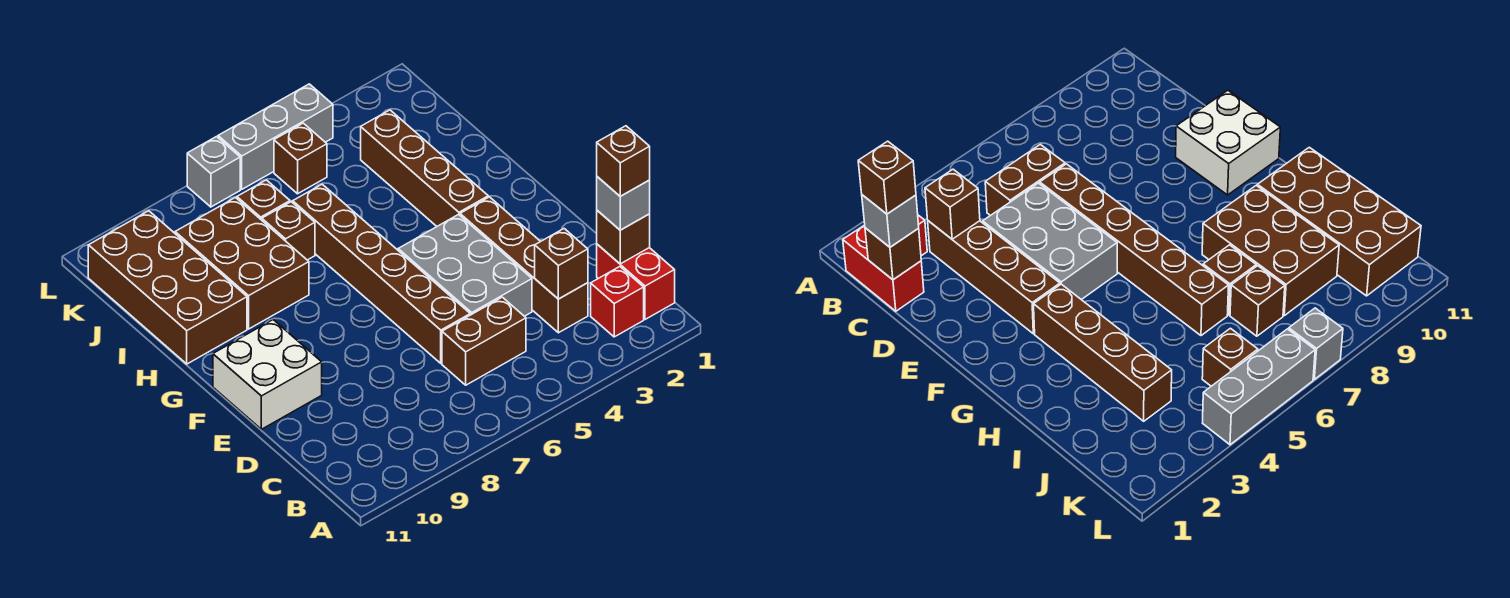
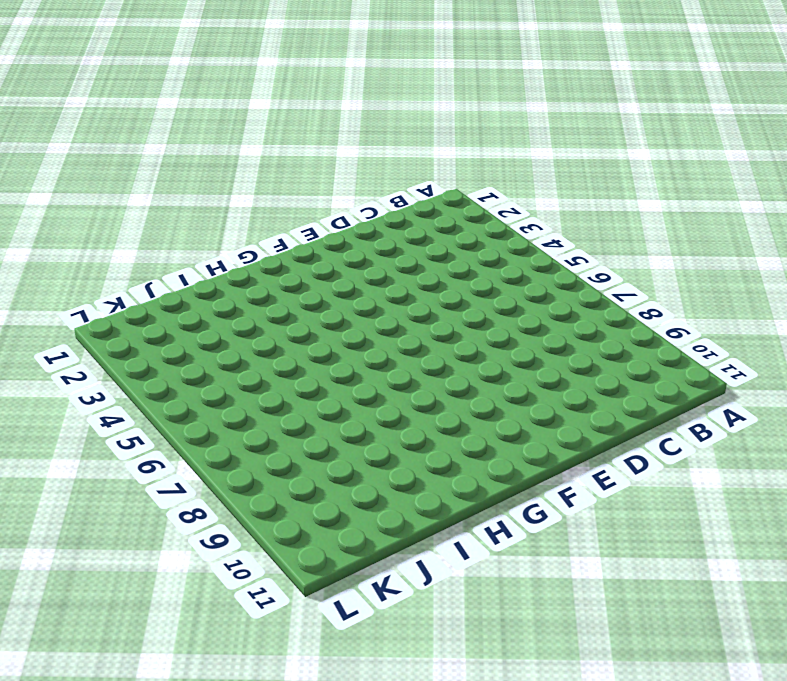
none -> red 1x2 brick [597,244,675,319]
none -> red 1x1 brick [591,267,644,337]
none -> brown 1x4 brick [460,197,588,333]

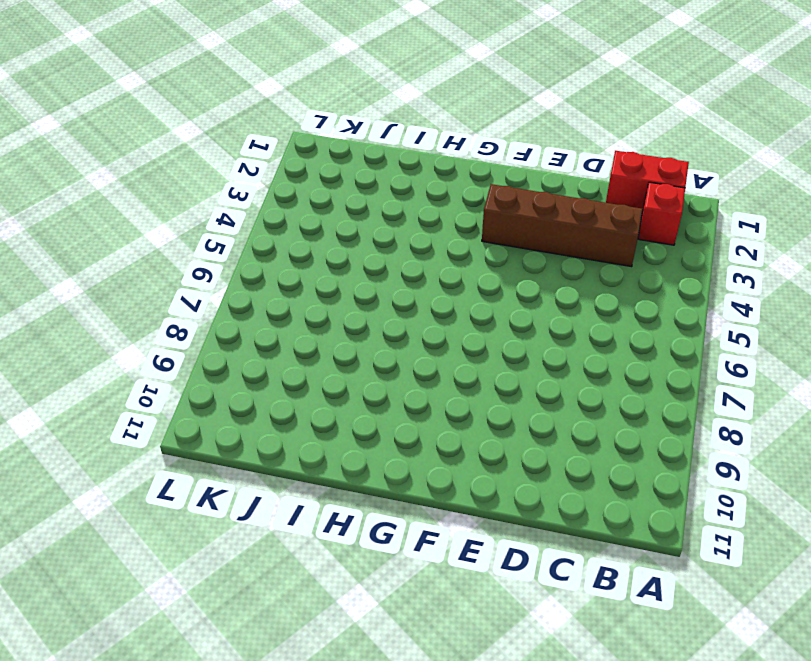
none -> brown 1x2 brick [442,297,526,385]
none -> grey 2x3 brick [398,215,532,316]
none -> brown 1x6 brick [293,184,470,363]

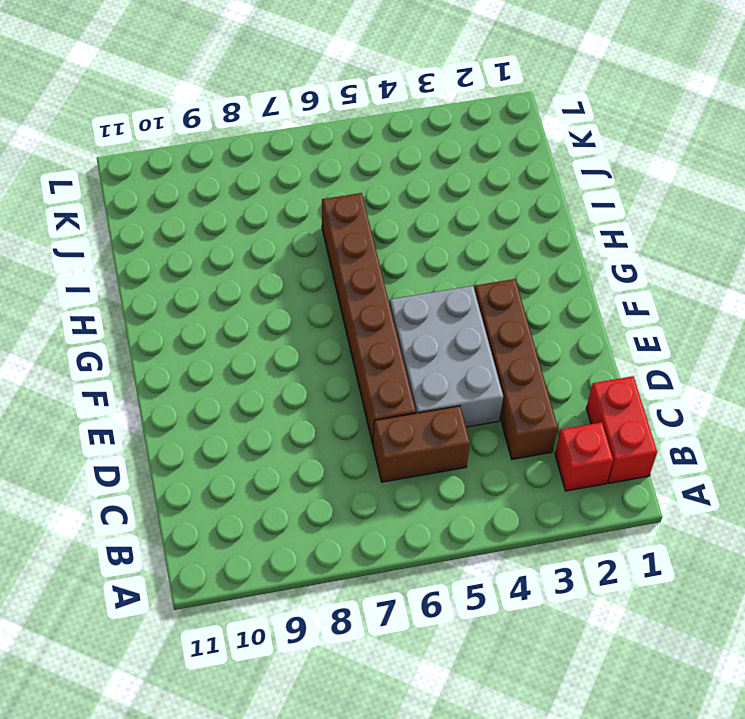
none -> white 2x2 brick [213,320,322,429]
none -> brown 1x4 brick [361,110,488,226]
none -> brown 2x3 brick [175,198,309,329]

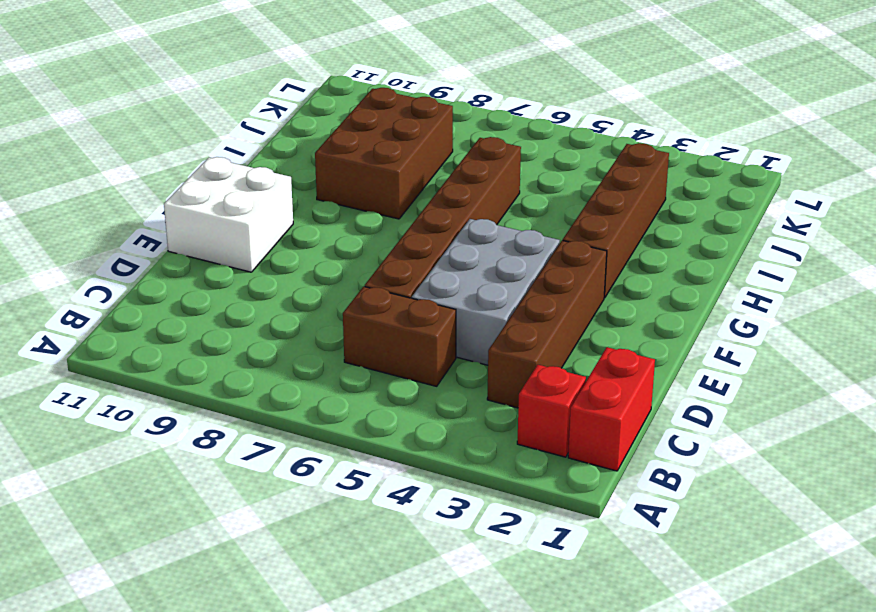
none -> brown 2x4 brick [88,211,247,364]
none -> brown 1x1 brick [262,202,315,260]
none -> brown 1x1 brick [237,180,290,220]

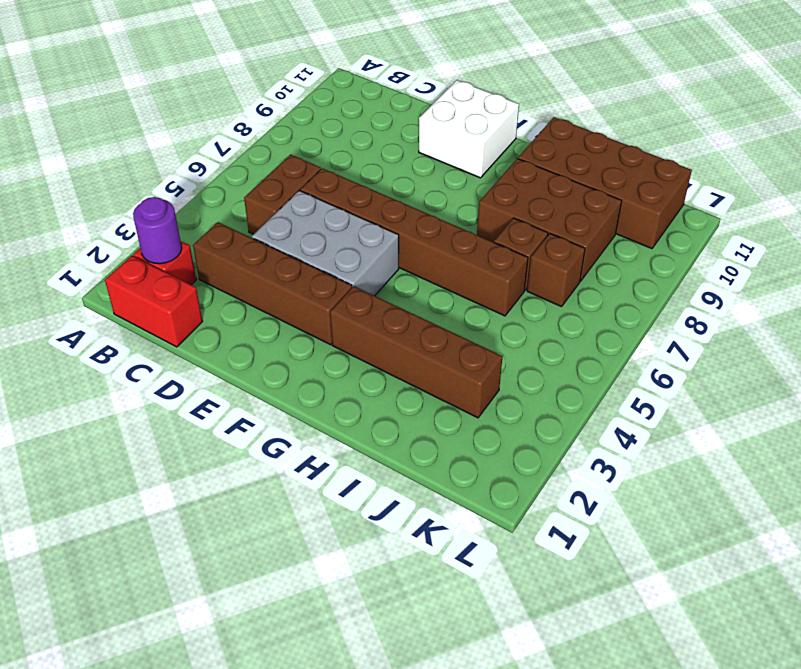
purple 1x1 round brick [133,197,182,264] -> none
none -> brown 1x1 brick [274,123,327,194]
none -> grey 1x3 brick [218,84,333,189]
none -> grey 1x1 brick [187,137,240,207]

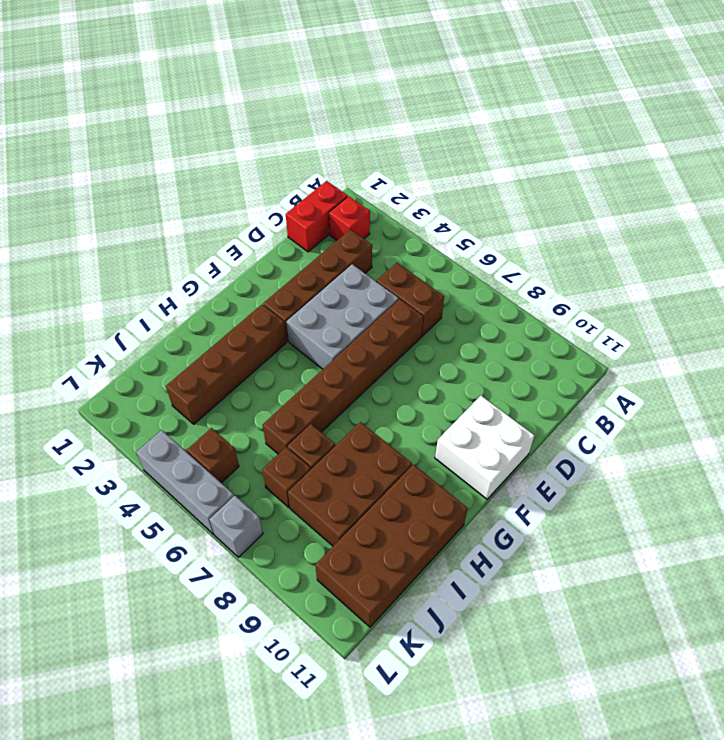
none -> brown 1x1 brick [597,210,650,264]
none -> brown 1x1 brick [535,229,588,299]
none -> grey 1x1 brick [597,177,650,230]

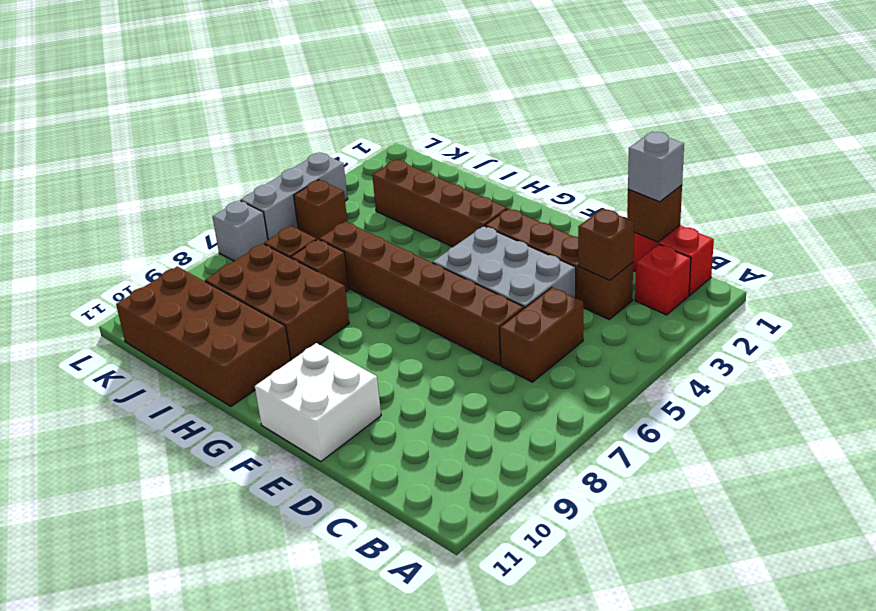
none -> brown 1x1 brick [597,126,650,196]

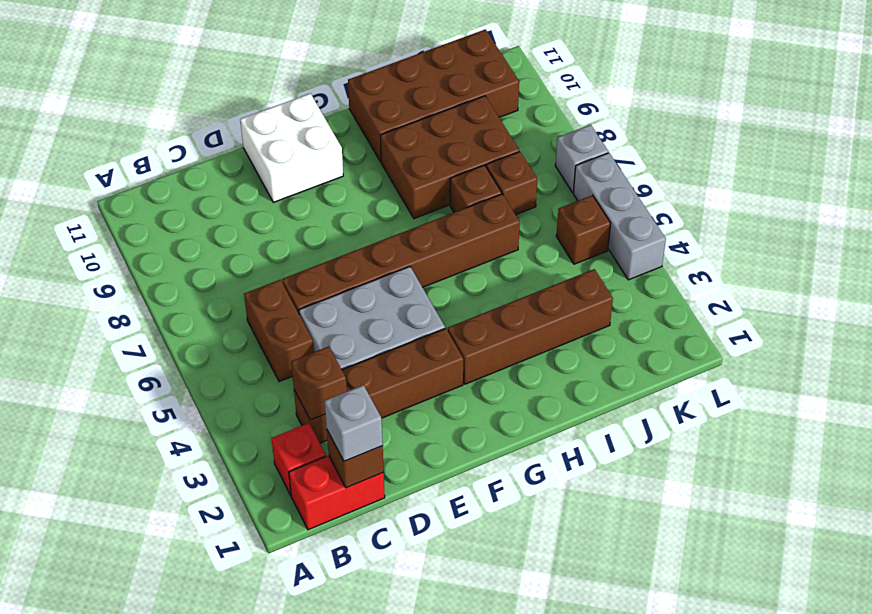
none -> brown 1x1 brick [597,126,650,196]

